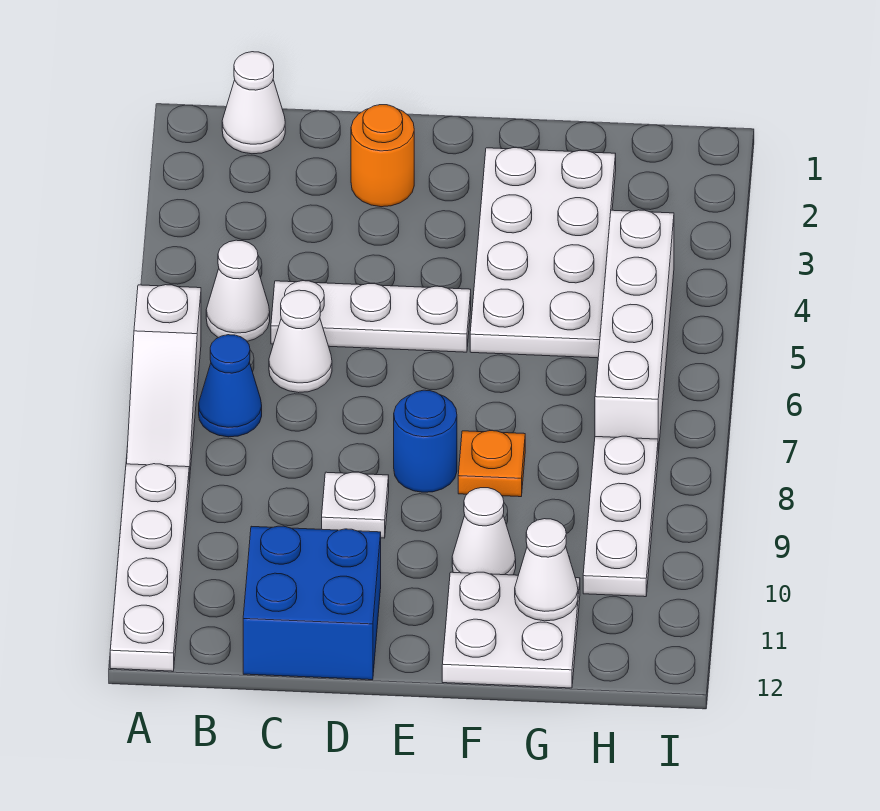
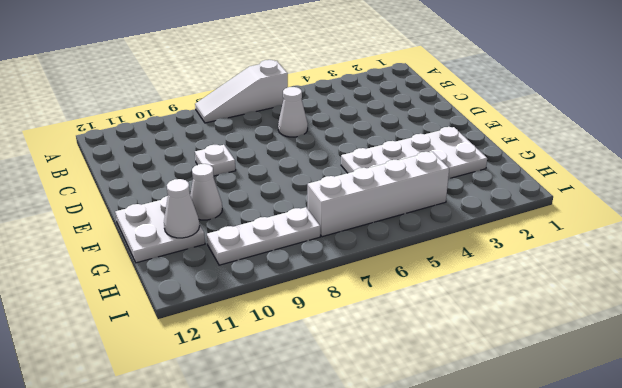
none -> white 1x4 plate [110,464,189,671]
none -> white 1x1 cone [222,52,285,154]
none -> white 1x1 cone [206,240,270,341]

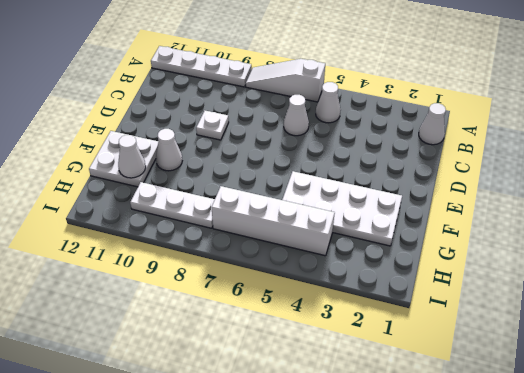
none -> blue 1x1 cone [199,335,262,437]
none -> white 1x3 plate [271,281,471,352]
none -> blue 2x2 brick [243,526,381,680]

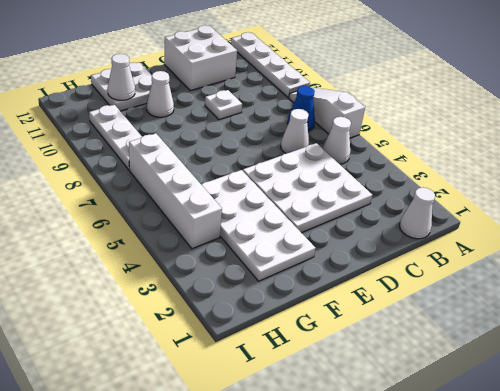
white 3x3 plate [242,143,372,233] -> white 1x3 plate [271,281,471,352]
white 2x2 brick [164,25,237,91] -> blue 2x2 brick [243,526,381,680]
none -> orange 1x1 round brick [351,105,414,207]
none -> blue 1x1 round brick [394,390,457,492]
none -> orange 1x1 plate [458,431,525,497]

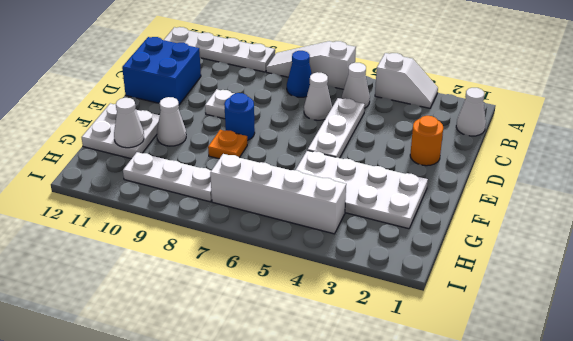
white 1x2 slope [375,53,438,108] -> none

